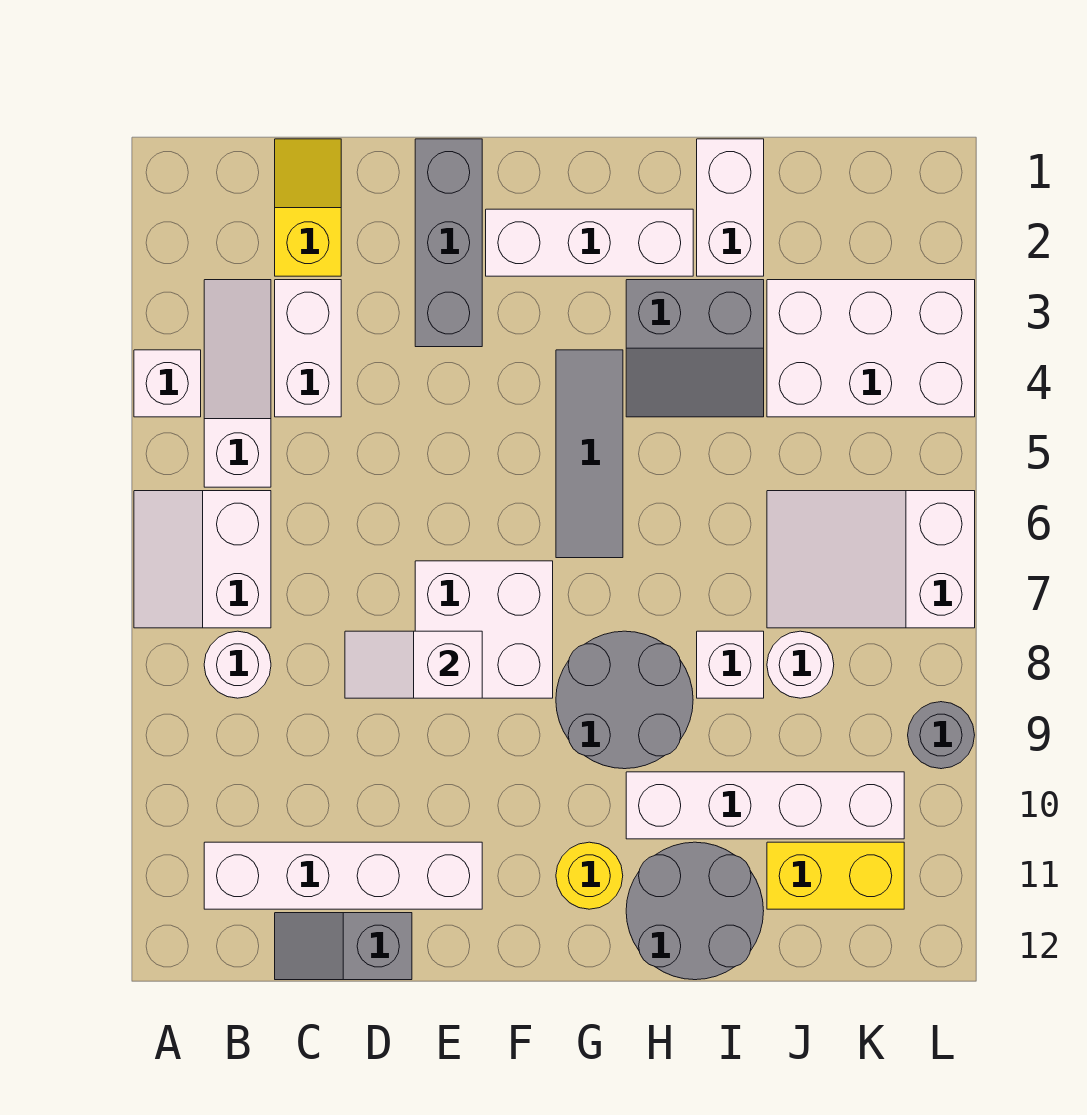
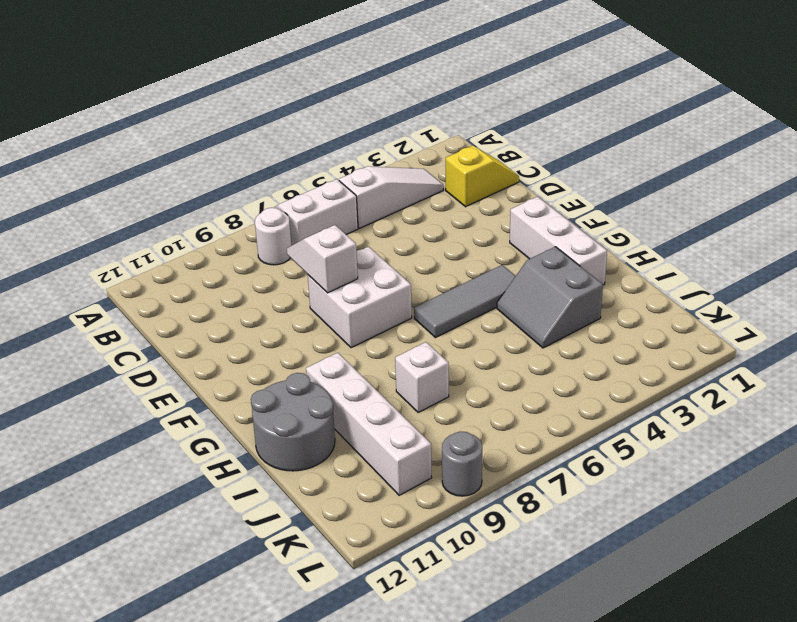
none -> white 1x1 brick [134,350,201,417]
none -> white 1x4 brick [204,842,482,909]
none -> white 1x2 brick [275,280,341,417]

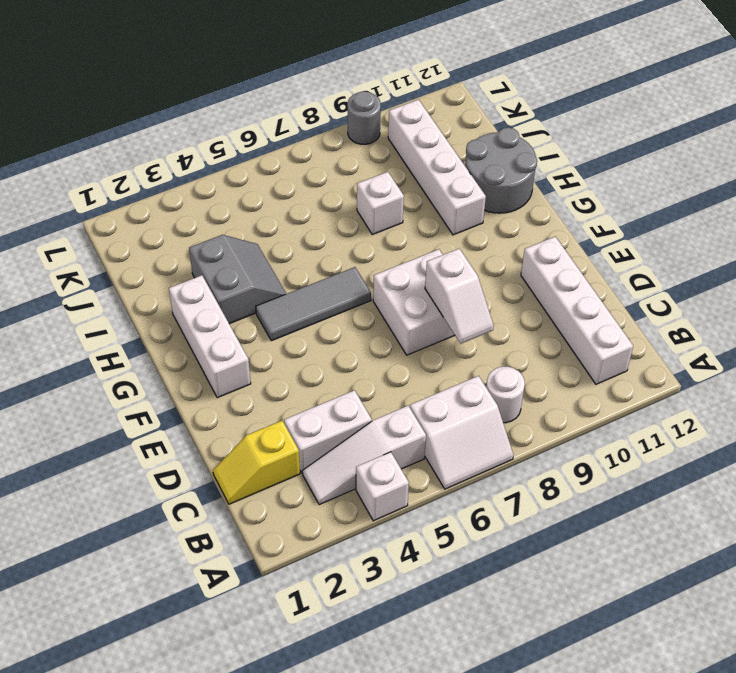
none -> grey 1x2 slope [275,913,412,980]
none -> grey 1x3 brick [415,139,482,347]
none -> grey 2x2 round brick [556,631,693,769]

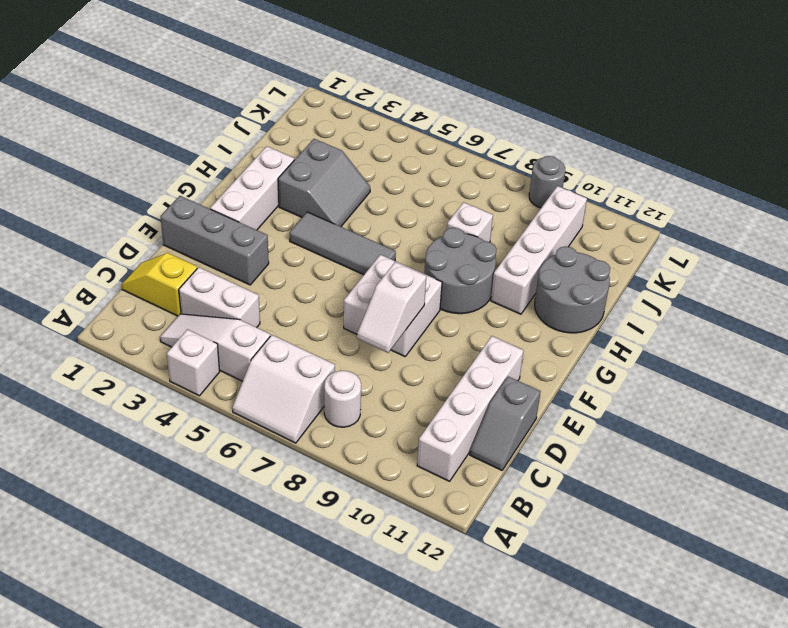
none -> yellow 1x1 round brick [556,842,623,909]
none -> white 1x2 brick [697,139,764,276]
none -> white 2x3 brick [767,280,975,417]

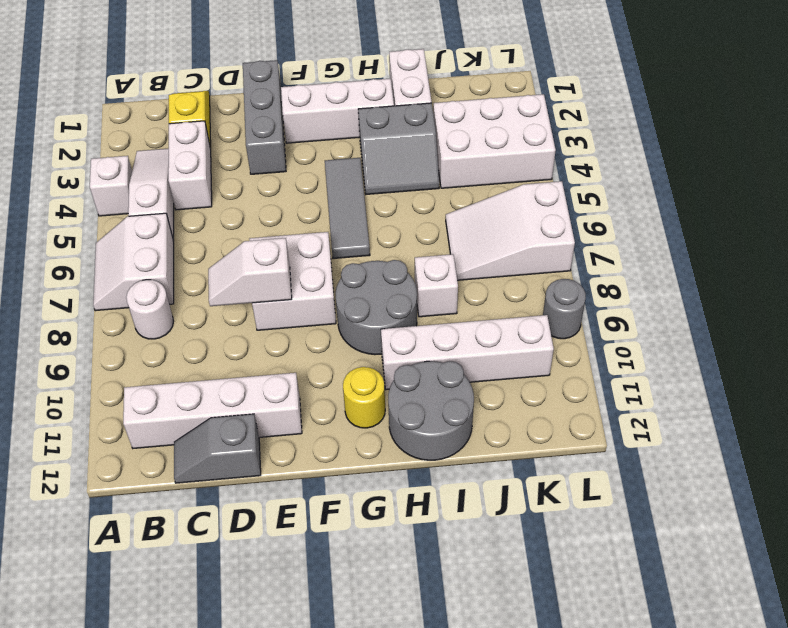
none -> white 1x1 round brick [767,631,834,698]
none -> yellow 1x2 brick [767,842,904,909]

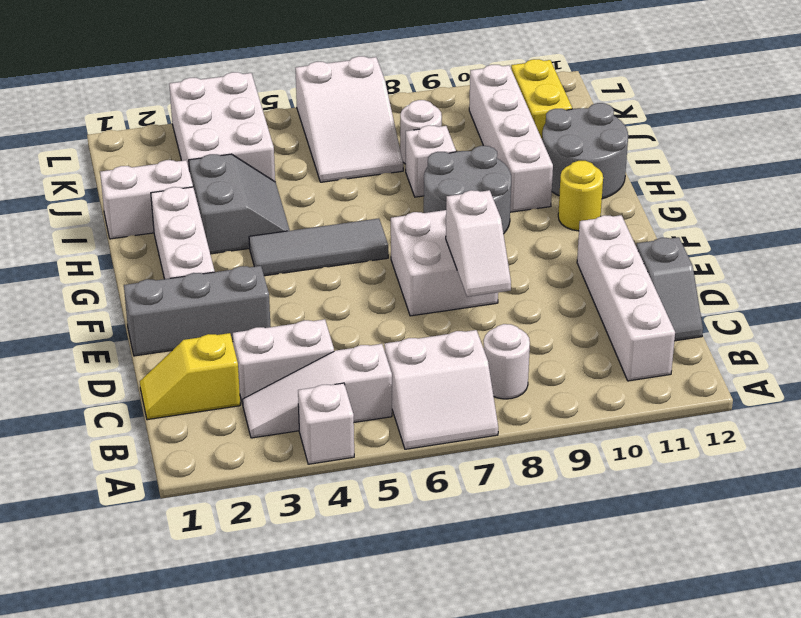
none -> grey 1x1 round brick [908,702,975,769]

